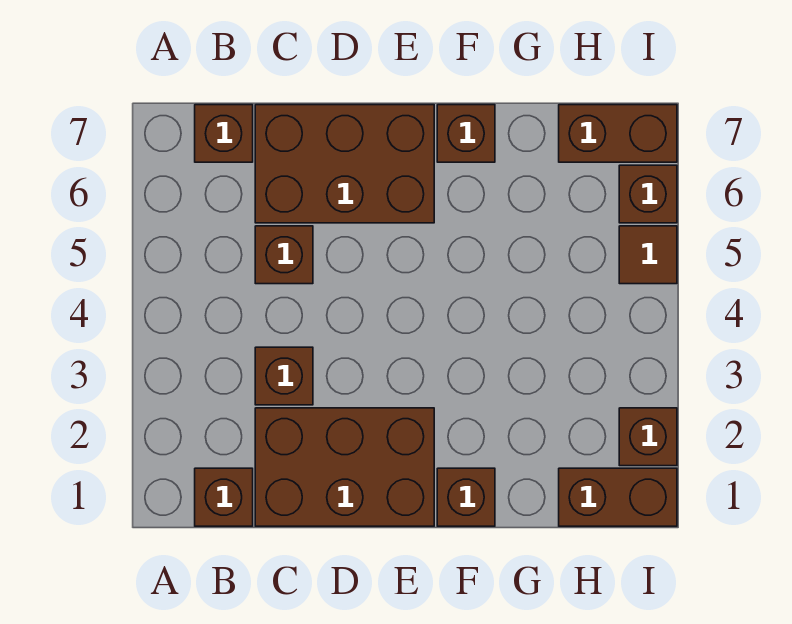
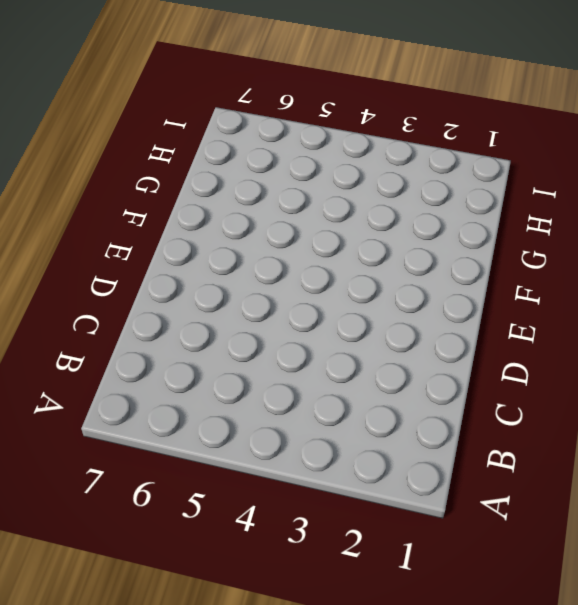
none -> brown 1x1 brick [195,468,253,526]
none -> brown 1x1 brick [195,105,253,162]
none -> brown 2x3 brick [255,408,434,526]

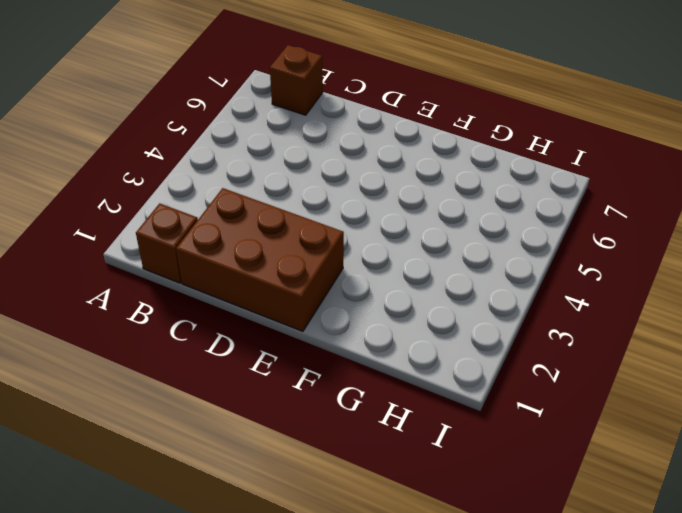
none -> brown 1x1 brick [255,347,313,405]
none -> brown 1x1 brick [255,226,313,284]
none -> brown 2x3 brick [255,105,434,223]

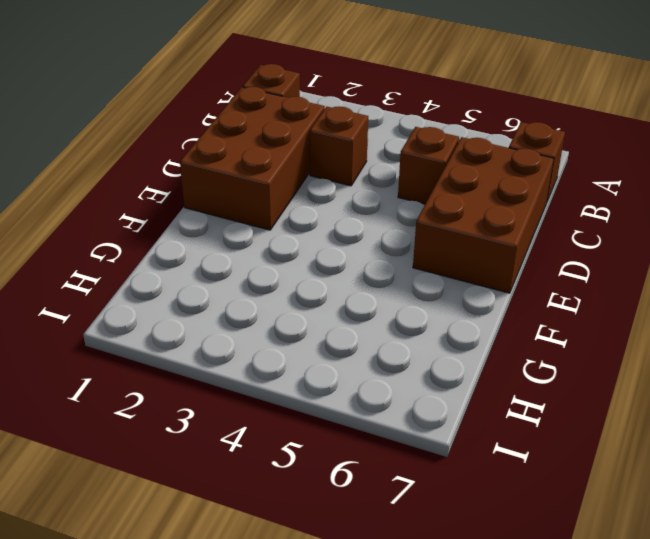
none -> brown 1x1 brick [437,468,495,526]
none -> brown 1x1 brick [437,105,495,162]
none -> brown 1x2 brick [559,468,677,526]

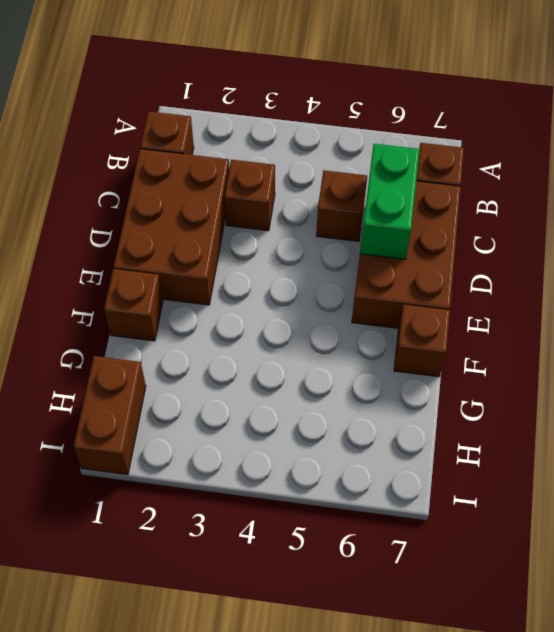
green 1x2 brick [360,144,420,259] -> none
none -> brown 1x2 brick [559,105,677,162]
none -> brown 1x1 brick [619,408,677,466]
none -> brown 1x1 tile [619,226,677,284]

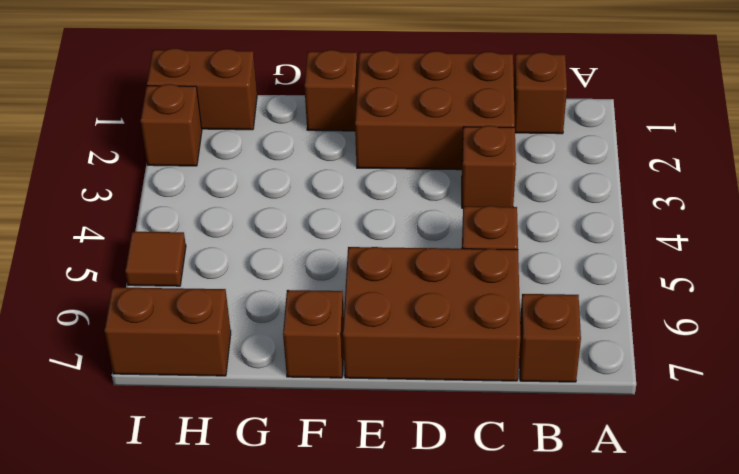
none -> brown 1x1 brick [619,165,677,223]

